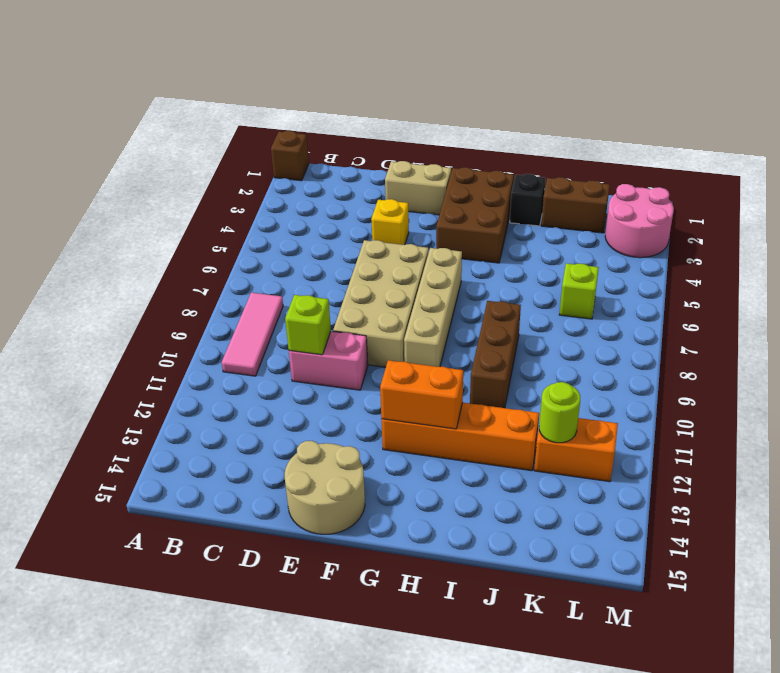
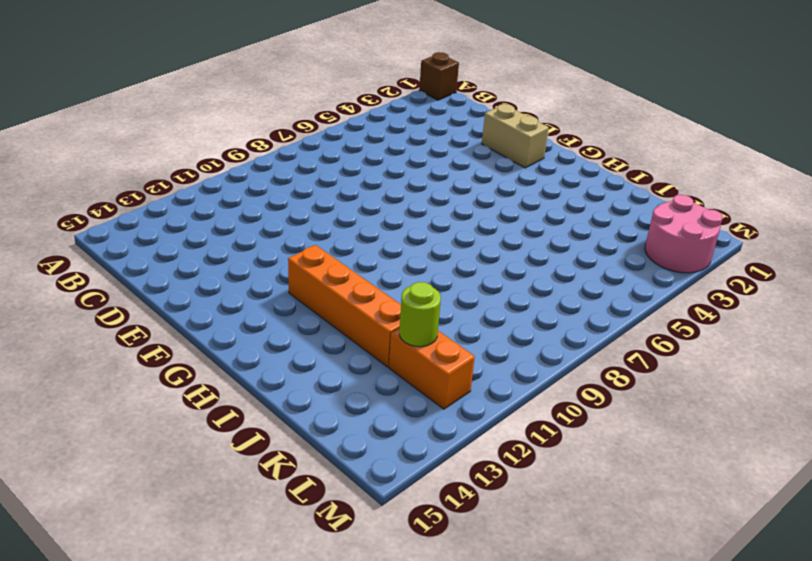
none -> pink 1x3 tile [222,293,283,376]
none -> pink 1x2 brick [289,331,368,390]
none -> yellow 1x1 brick [371,199,409,245]

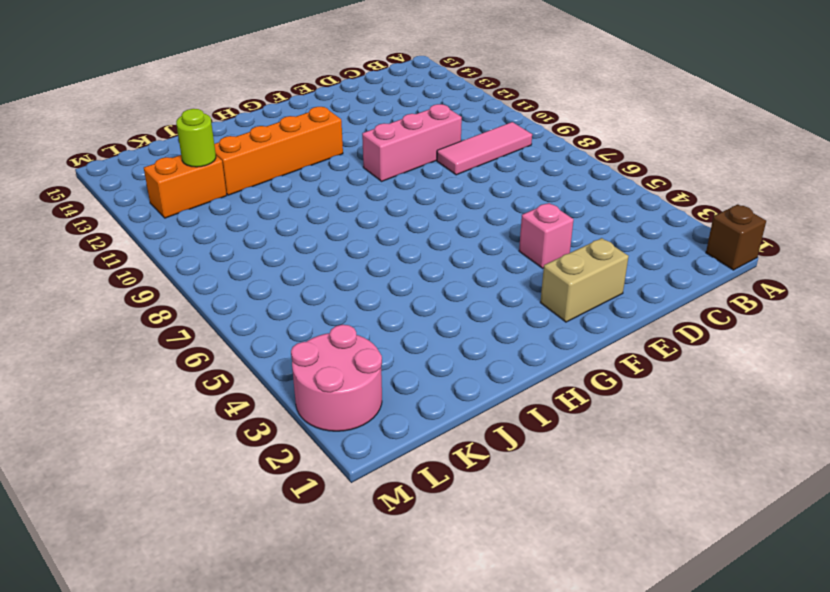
pink 1x3 tile [437,122,532,175] -> pink 1x3 tile turned to [222,293,283,376]
pink 1x3 brick [362,104,462,181] -> pink 1x2 brick [289,331,368,390]
pink 1x1 brick [519,203,574,268] -> yellow 1x1 brick [371,199,409,245]
none -> tan 2x4 brick [333,240,428,367]
none -> tan 2x2 round brick [285,441,365,534]
none -> brown 2x3 brick [436,167,514,263]

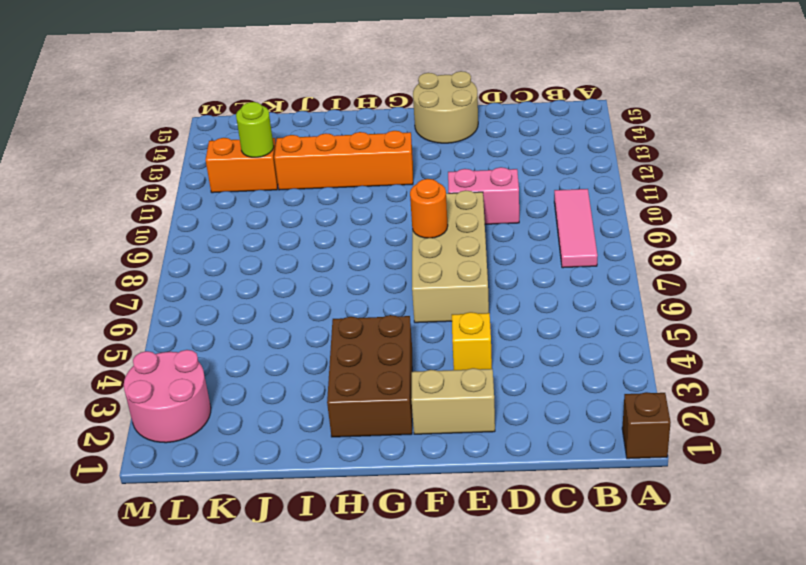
orange 1x1 round brick [410,179,448,238] -> none
none -> tan 1x4 brick [404,248,462,367]
none -> black 1x1 brick [510,174,546,226]
none -> brown 1x3 brick [470,301,521,408]

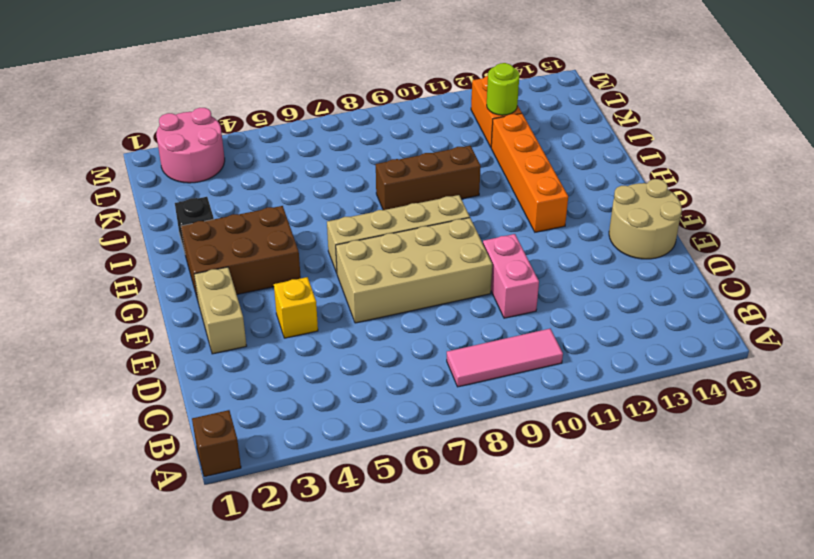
none -> brown 1x2 brick [541,177,610,233]
none -> lime 1x1 brick [559,263,599,319]
none -> lime 1x1 brick [285,295,331,355]

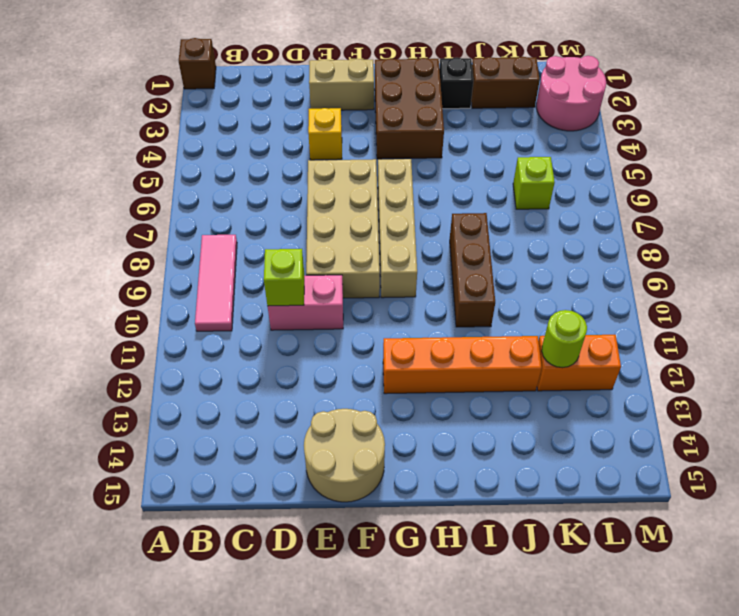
none -> orange 1x2 brick [380,360,463,429]

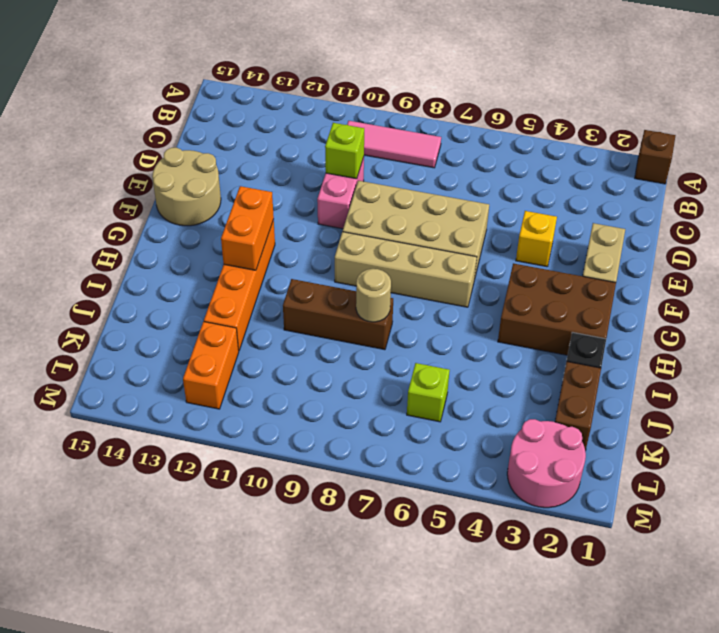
tan 1x1 round brick [356,269,391,322] -> none
none -> lime 1x1 round brick [539,382,580,443]

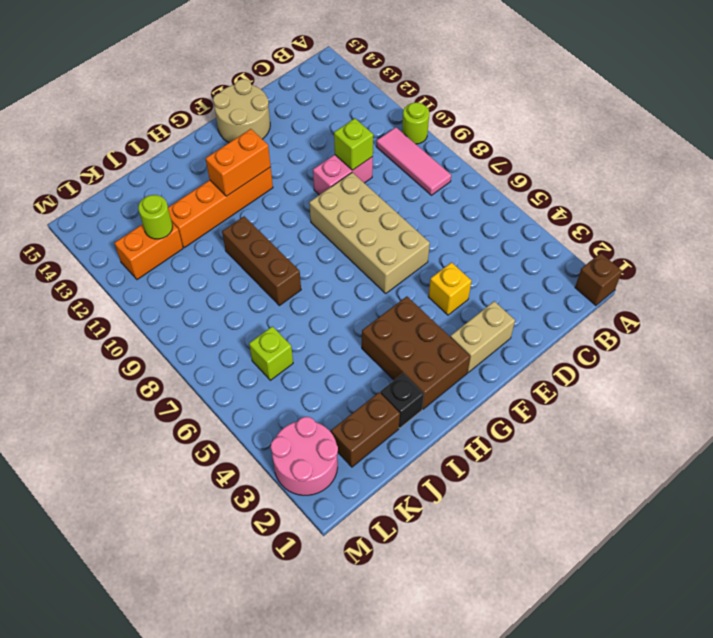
lime 1x1 round brick [402,103,429,144] -> none
none -> tan 1x4 brick [404,248,462,367]

